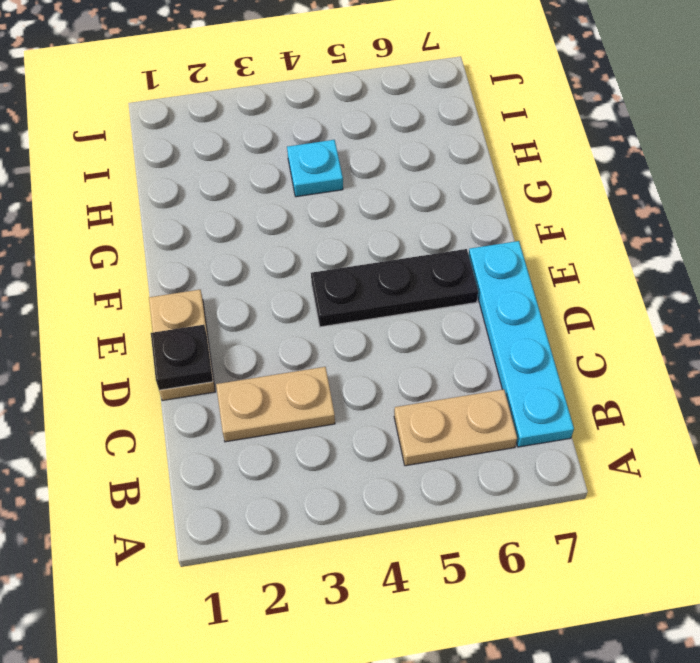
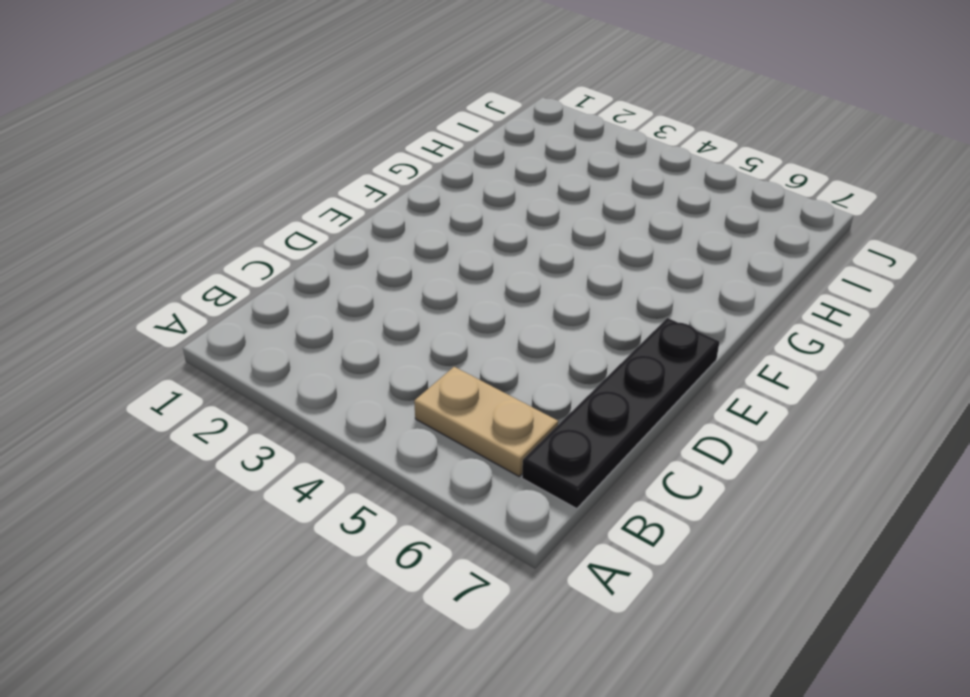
black 1x4 plate [522,318,719,509] -> cyan 1x4 plate [469,241,574,447]
none -> tan 1x2 plate [216,367,335,442]
none -> tan 1x2 plate [149,290,215,401]

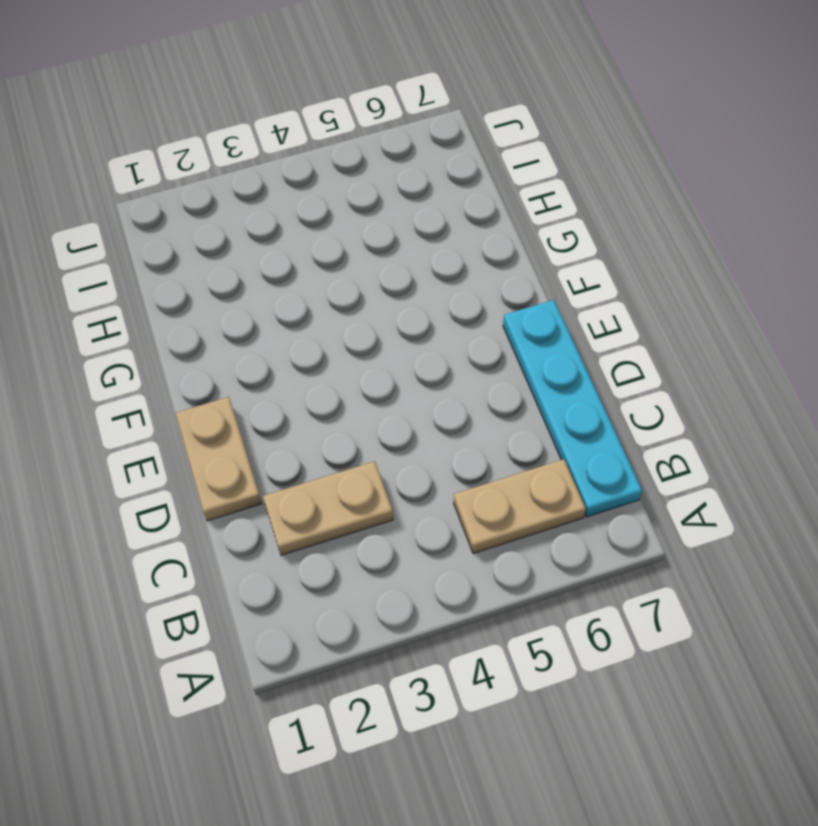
none -> black 1x3 plate [311,249,478,327]
none -> cyan 1x1 plate [287,140,343,197]

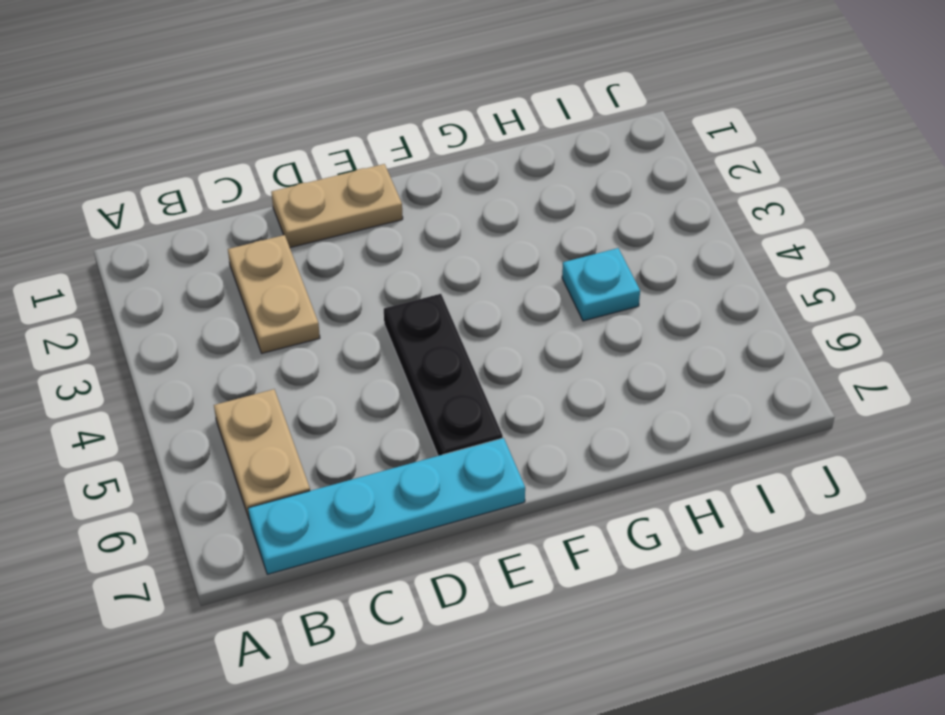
none -> black 1x1 plate [151,325,213,390]

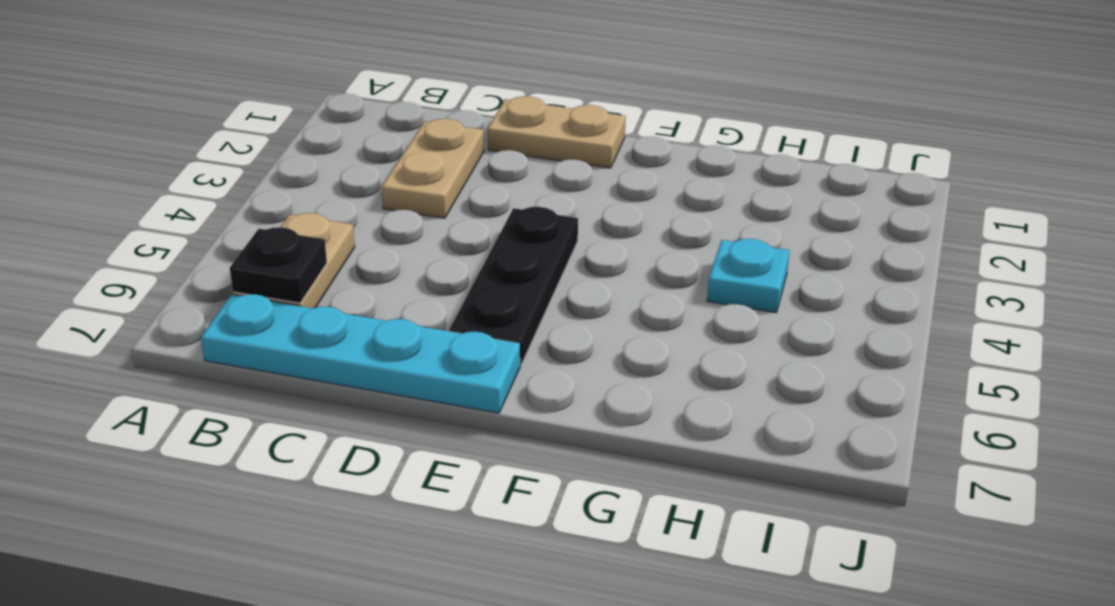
black 1x1 plate [230,227,327,303] -> black 1x1 plate moved to [151,325,213,390]

